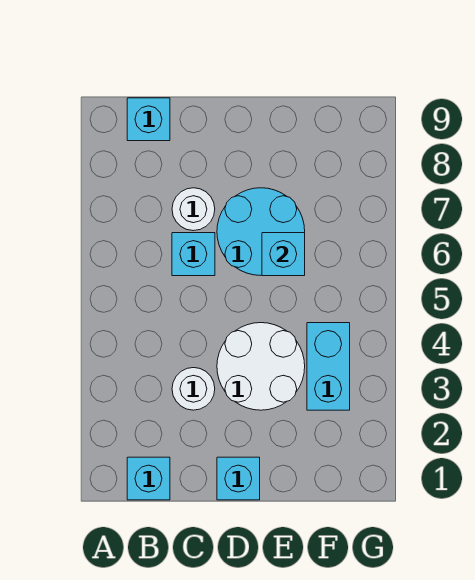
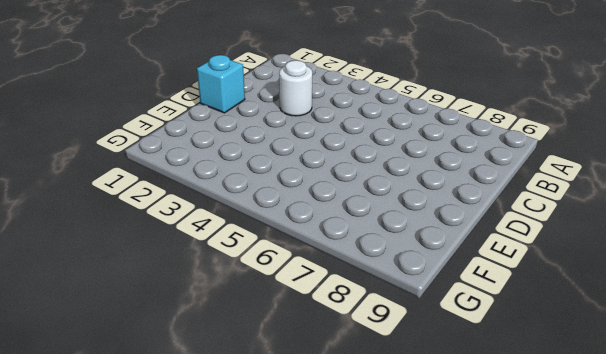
none -> cyan 1x1 brick [127,457,170,500]
none -> cyan 1x1 brick [127,98,170,141]

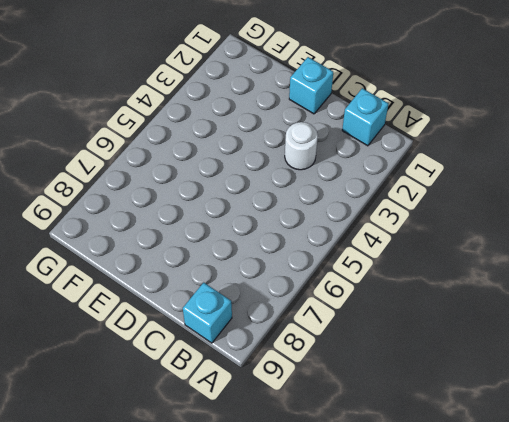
none -> cyan 1x1 brick [172,233,215,276]
none -> white 1x1 round brick [172,188,215,231]

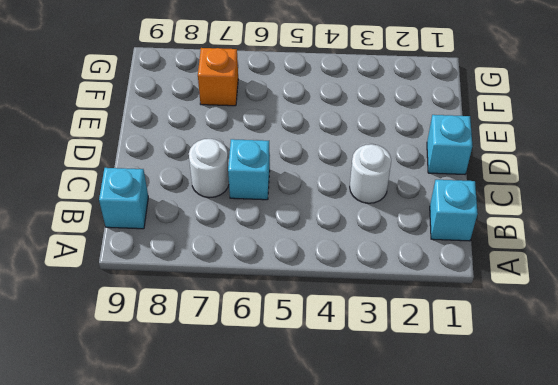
orange 1x1 brick [198,48,238,106] -> none
none -> white 2x2 round brick [217,323,305,410]
none -> cyan 2x2 round brick [217,188,305,275]

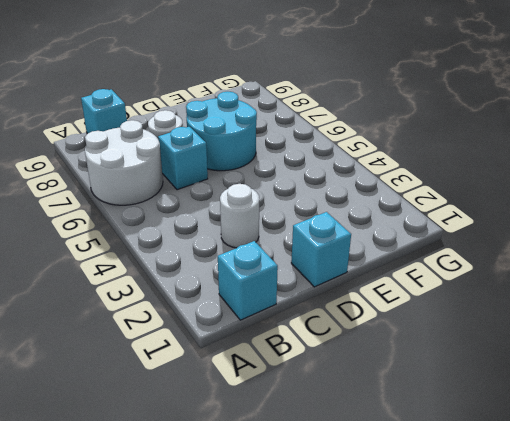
white 2x2 round brick [85,120,163,205] -> white 2x2 round brick moved to [217,323,305,410]
none -> cyan 1x2 brick [307,323,350,410]
none -> cyan 1x1 brick [262,233,305,276]

